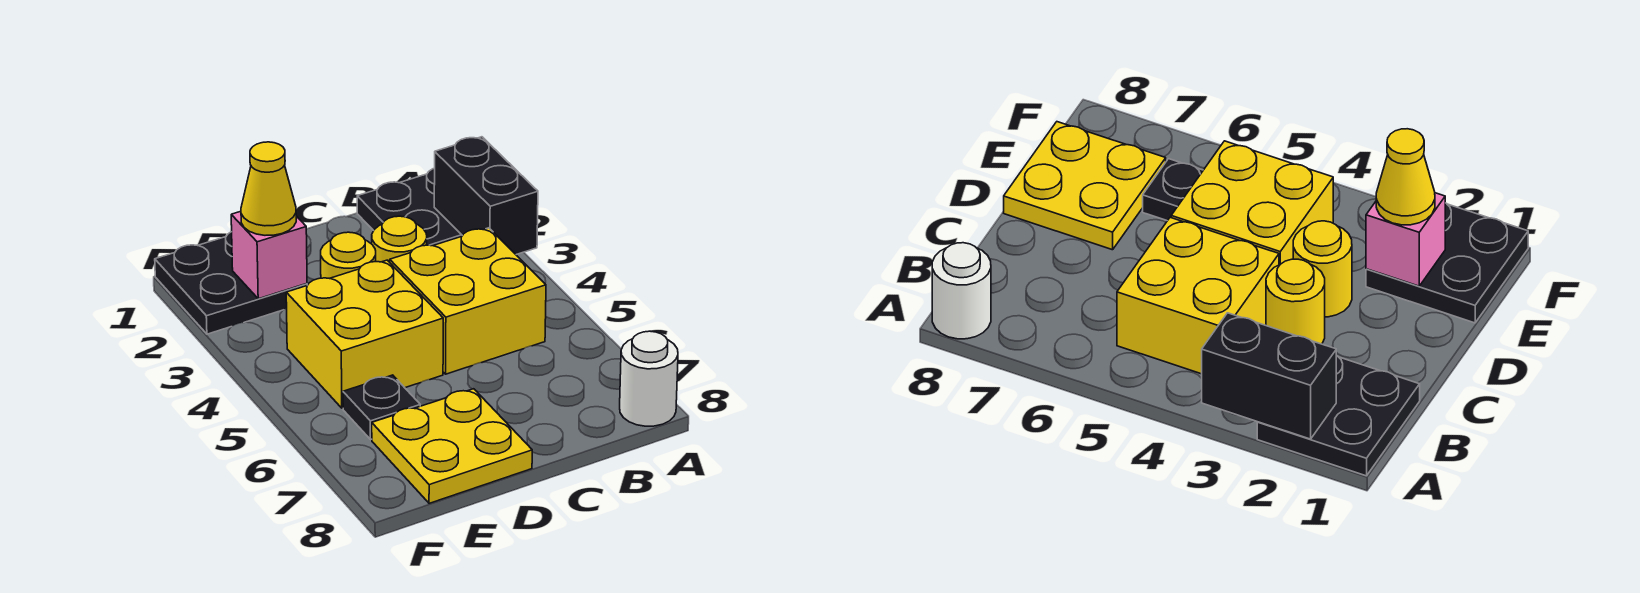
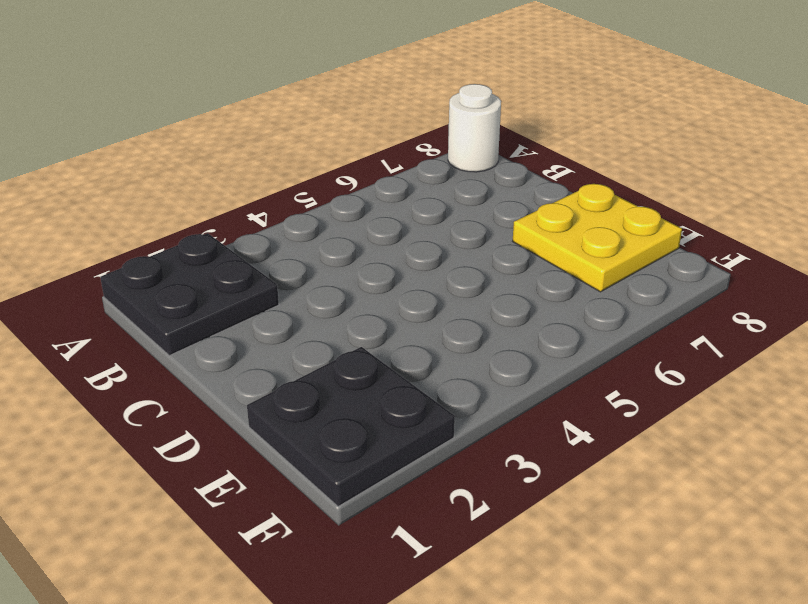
none -> yellow 2x2 brick [390,228,546,374]
none -> yellow 1x1 round brick [372,216,427,262]
none -> yellow 1x1 round brick [321,232,376,278]

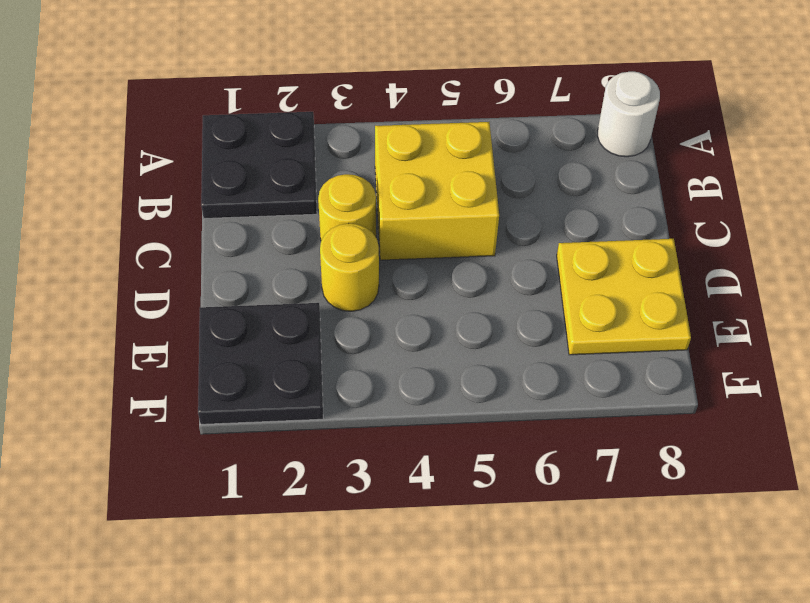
none -> yellow 2x2 brick [286,260,443,408]
none -> black 1x1 plate [343,375,420,440]
none -> black 1x2 brick [434,137,538,255]

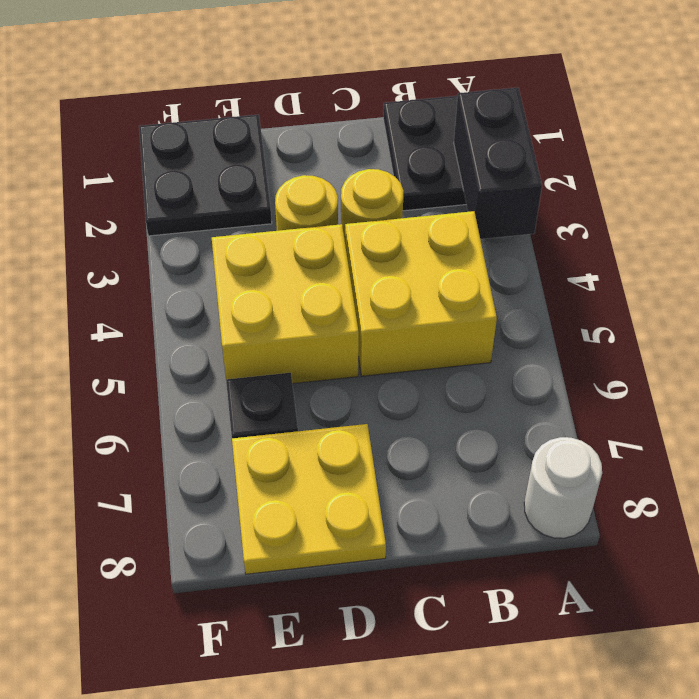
none -> pink 1x1 brick [231,211,307,299]
none -> yellow 1x1 cone [241,142,296,235]

